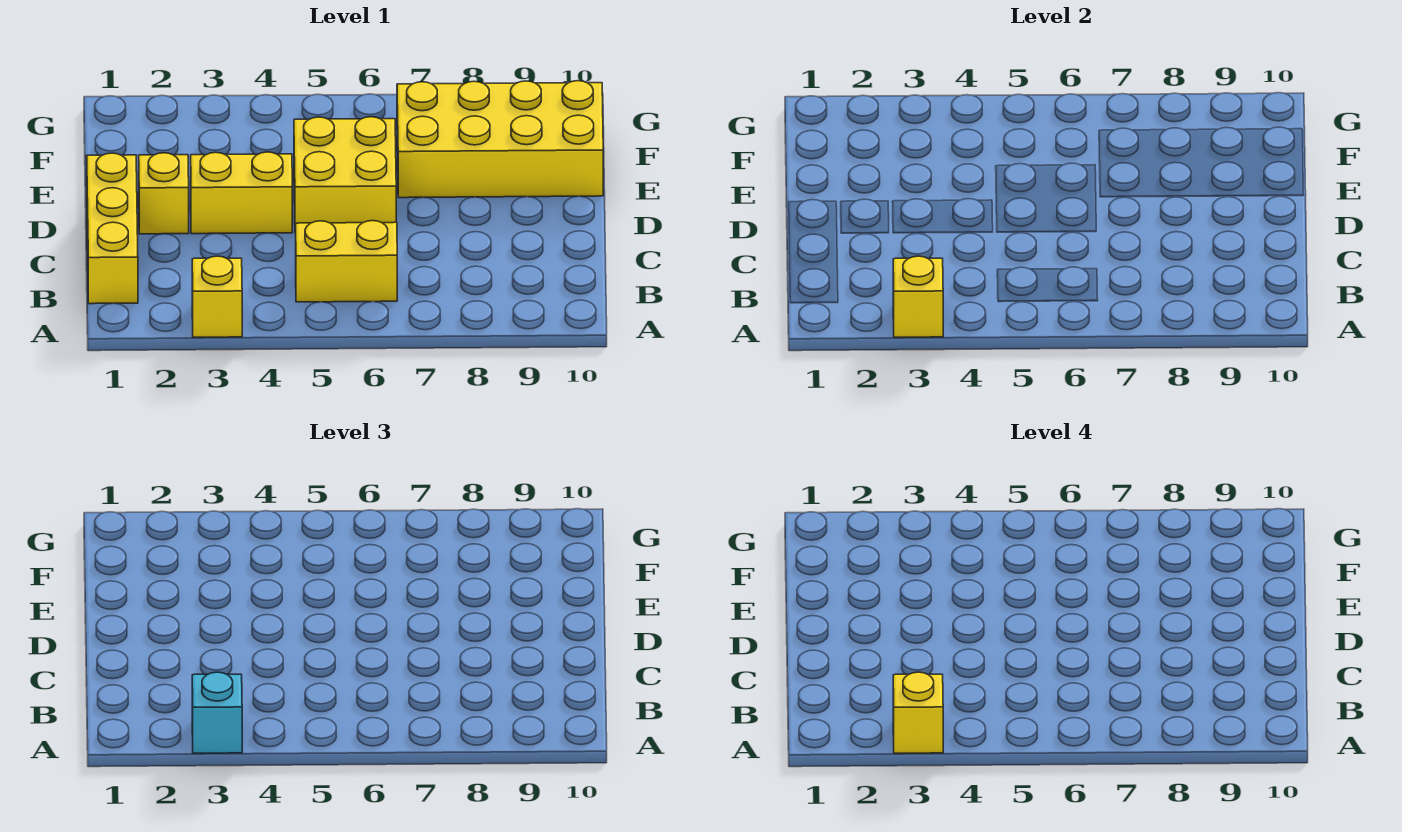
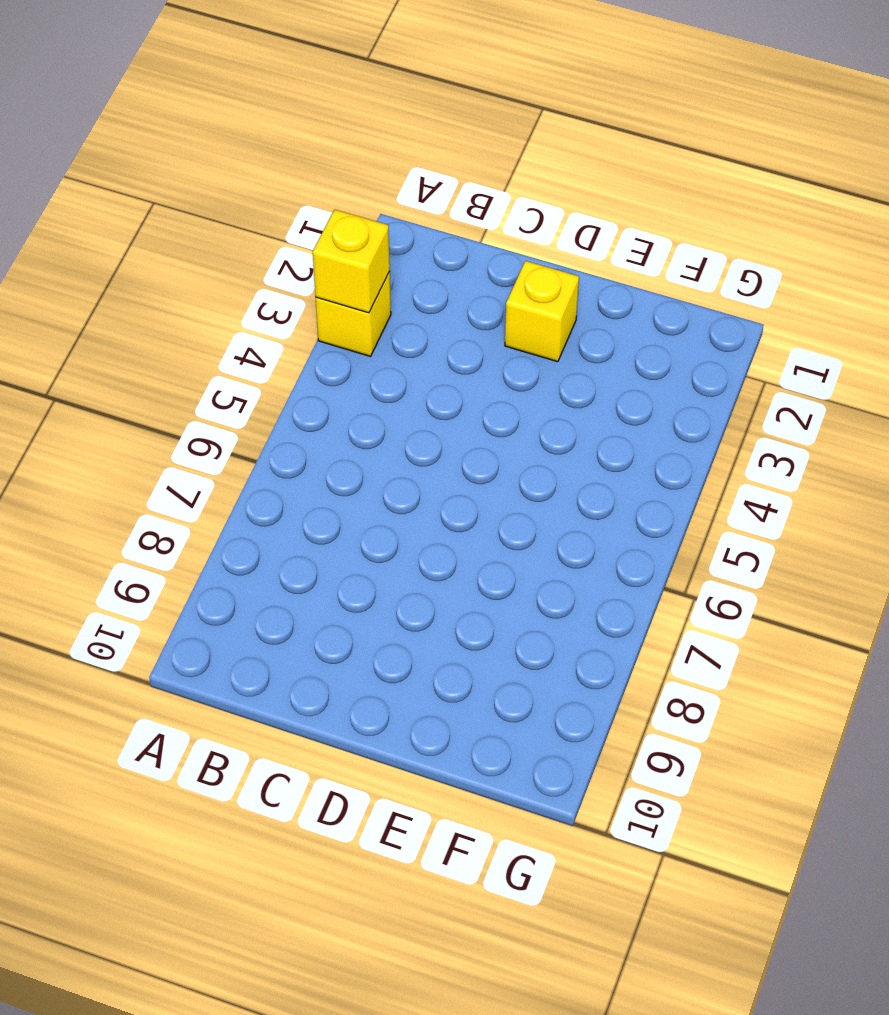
none -> yellow 1x3 brick [87,153,138,304]
none -> yellow 1x2 brick [296,221,397,302]

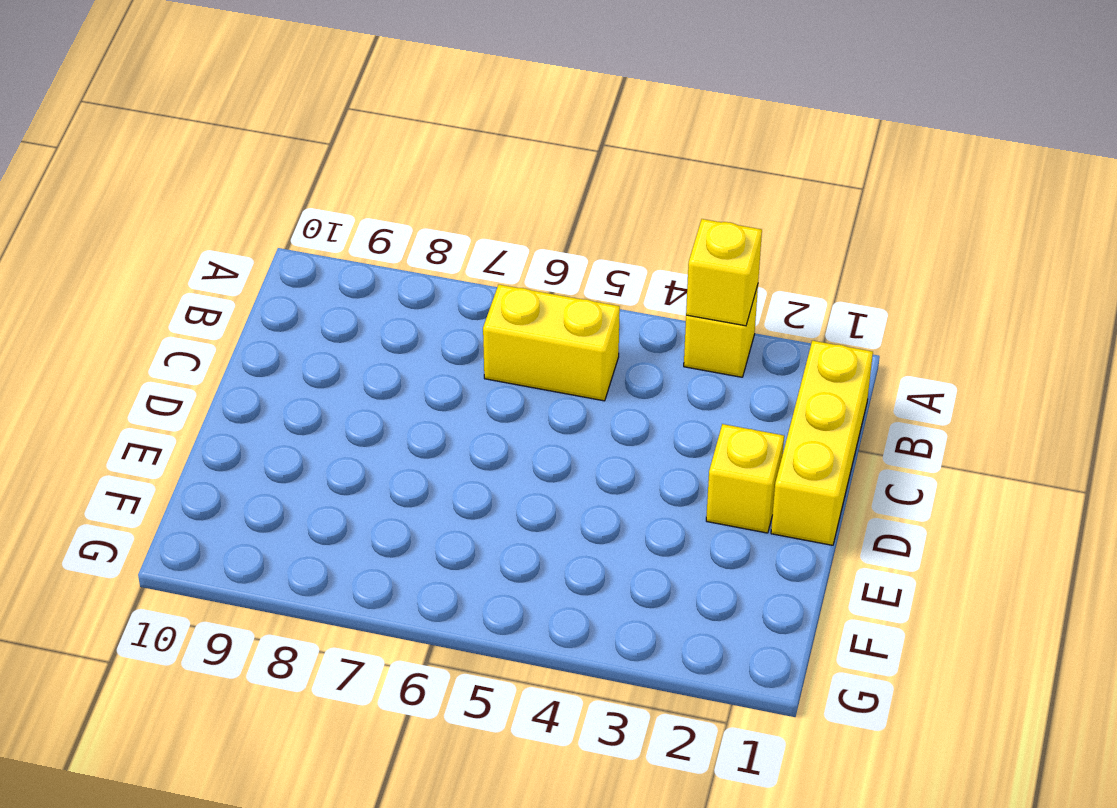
none -> yellow 1x2 brick [191,152,292,234]
none -> yellow 2x2 brick [294,117,396,233]

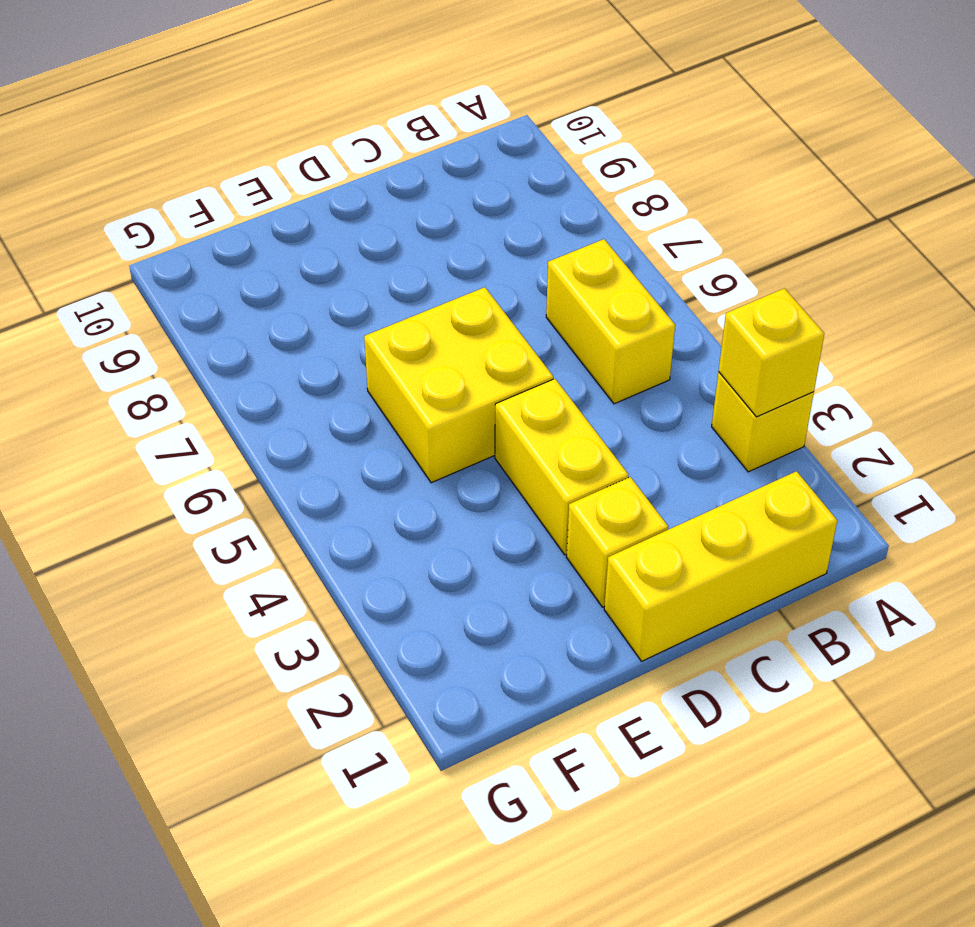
none -> yellow 2x4 brick [397,81,603,198]
none -> cyan 1x1 brick [192,672,242,753]

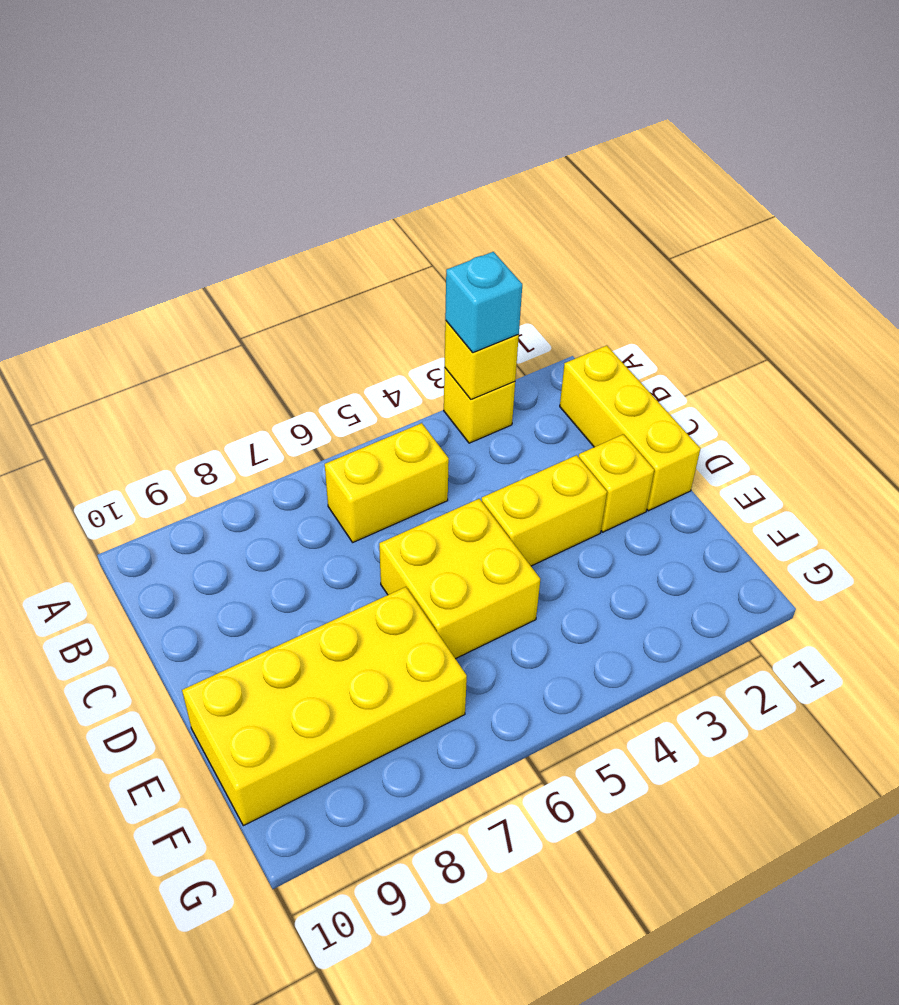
none -> yellow 1x1 brick [893,672,943,753]

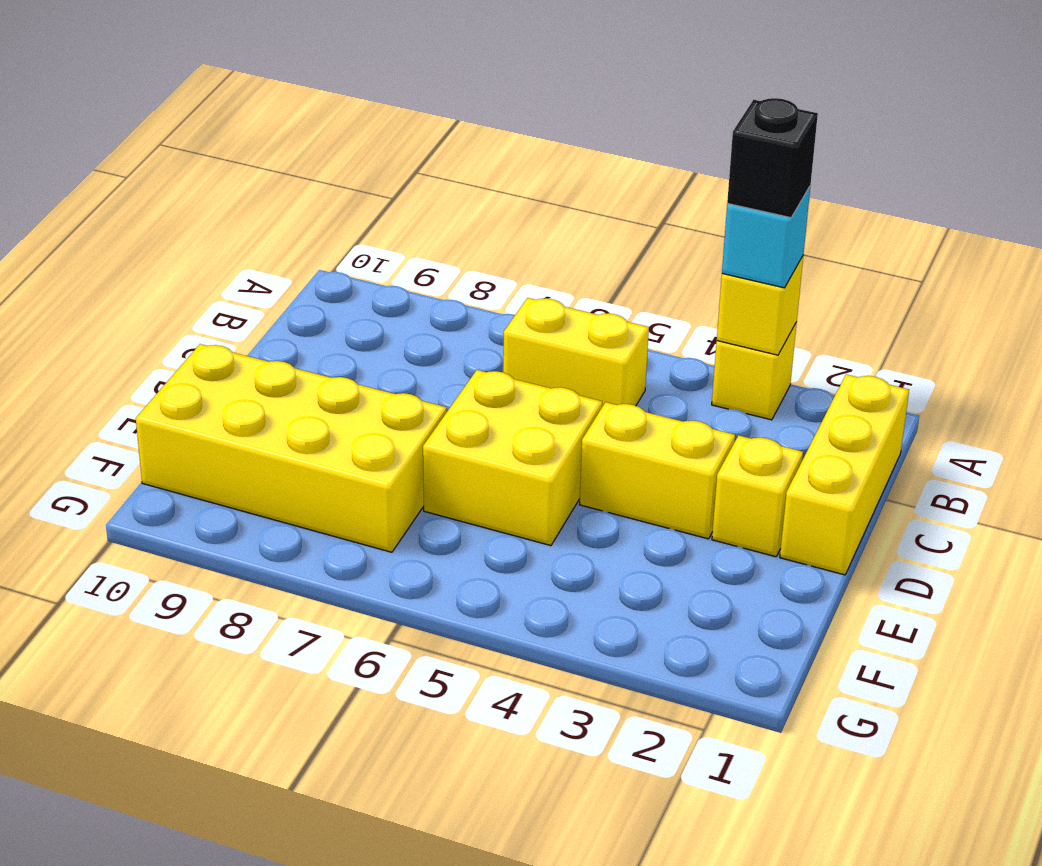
black 1x1 brick [727,98,818,218] -> yellow 1x1 brick [893,672,943,753]

